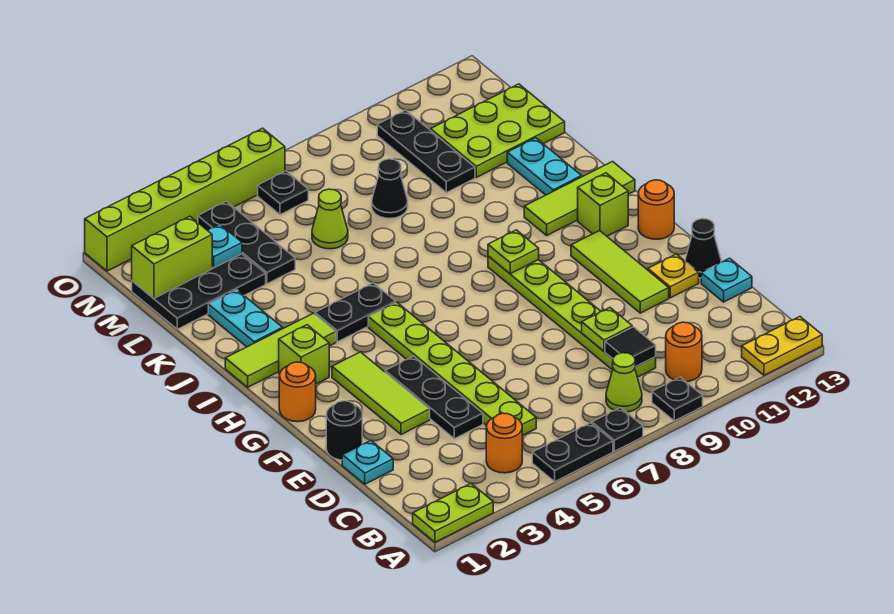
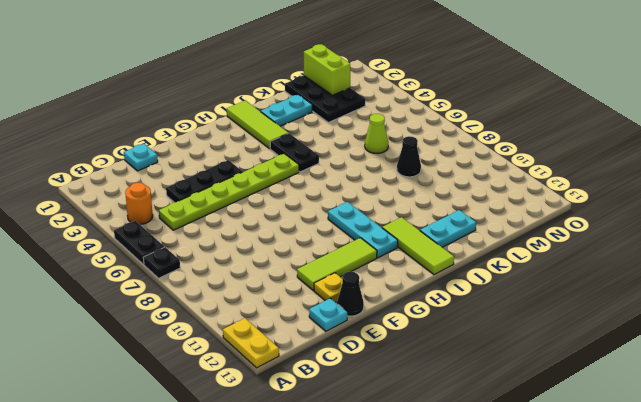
cyan 1x3 plate [328,202,398,258] -> lime 1x6 plate [488,256,656,377]
none -> lime 1x2 plate [413,483,493,542]
none -> black 1x1 plate [652,377,703,421]
none -> lime 1x1 cone [606,353,642,412]
none -> orange 1x1 round brick [666,322,702,382]

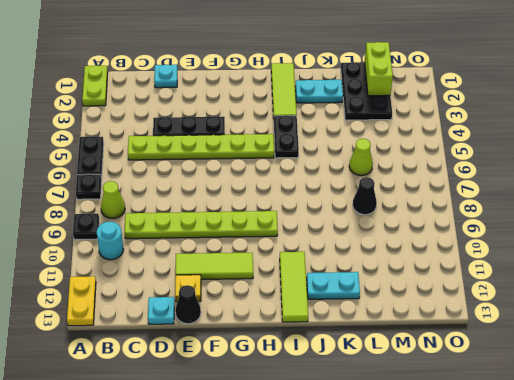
cyan 1x1 round brick [97,222,124,260] -> orange 1x1 round brick [666,322,702,382]
none -> orange 1x1 round brick [486,413,522,473]
none -> black 1x1 round brick [326,401,362,460]
none -> lime 1x3 tile [332,352,430,435]
none -> orange 1x1 round brick [279,362,316,422]

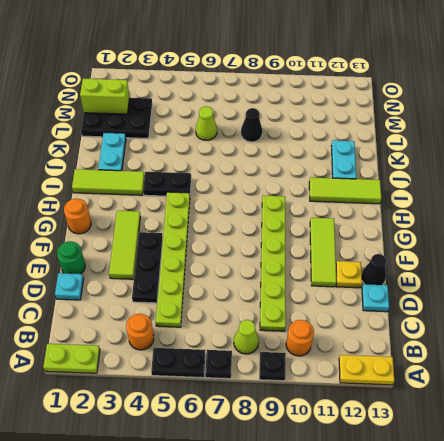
green 1x1 round brick [57,241,85,274] -> black 1x1 round brick [326,401,362,460]
none -> orange 1x1 round brick [638,180,674,239]
none -> lime 1x1 brick [279,325,329,384]
none -> lime 1x1 brick [578,173,628,236]
none -> black 1x3 plate [198,201,295,284]

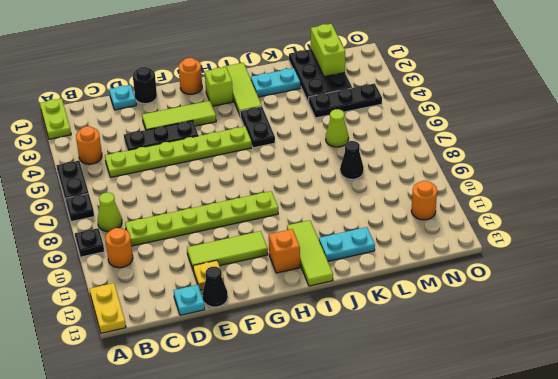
orange 1x1 brick [269,229,300,273] -> lime 1x1 brick [578,173,628,236]
orange 1x1 round brick [411,181,437,220] -> orange 1x1 round brick moved to [638,180,674,239]
none -> black 1x3 plate [377,110,475,193]
none -> lime 2x3 plate [431,84,565,177]
none -> black 1x1 plate [258,171,308,215]
none -> lime 1x6 brick [85,128,285,271]

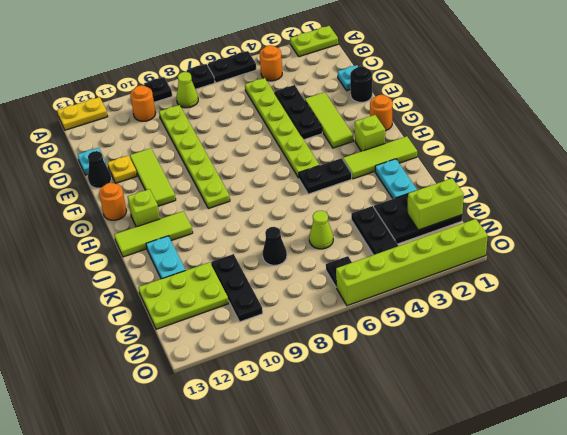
none -> black 1x1 tile [605,327,656,367]
none -> lime 1x1 plate [582,308,632,351]
none -> lime 1x1 plate [488,230,539,274]
none -> cyan 1x1 plate [208,224,242,268]

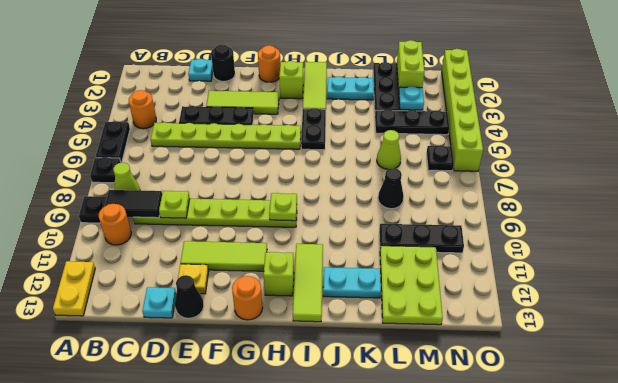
black 1x2 tile [105,190,162,218] -> black 1x1 tile [605,327,656,367]
none -> lime 1x2 plate [413,483,493,542]

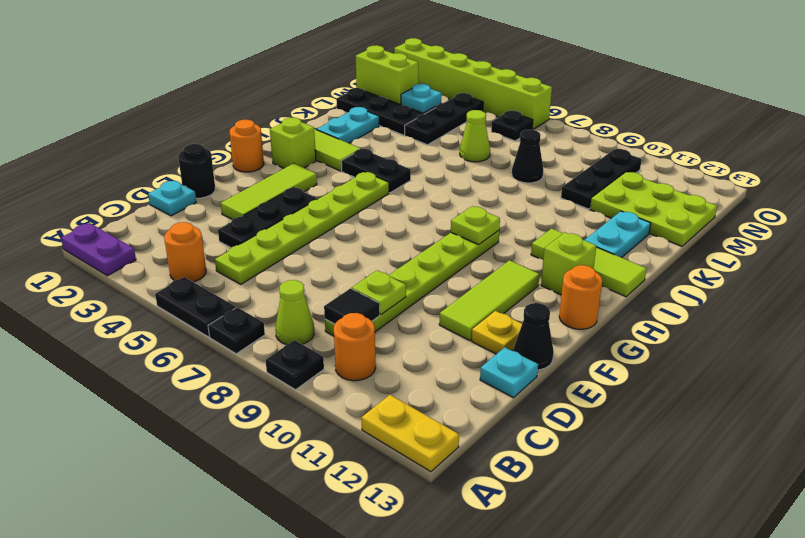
purple 1x2 plate [61,223,136,276] -> lime 1x2 plate [413,483,493,542]

